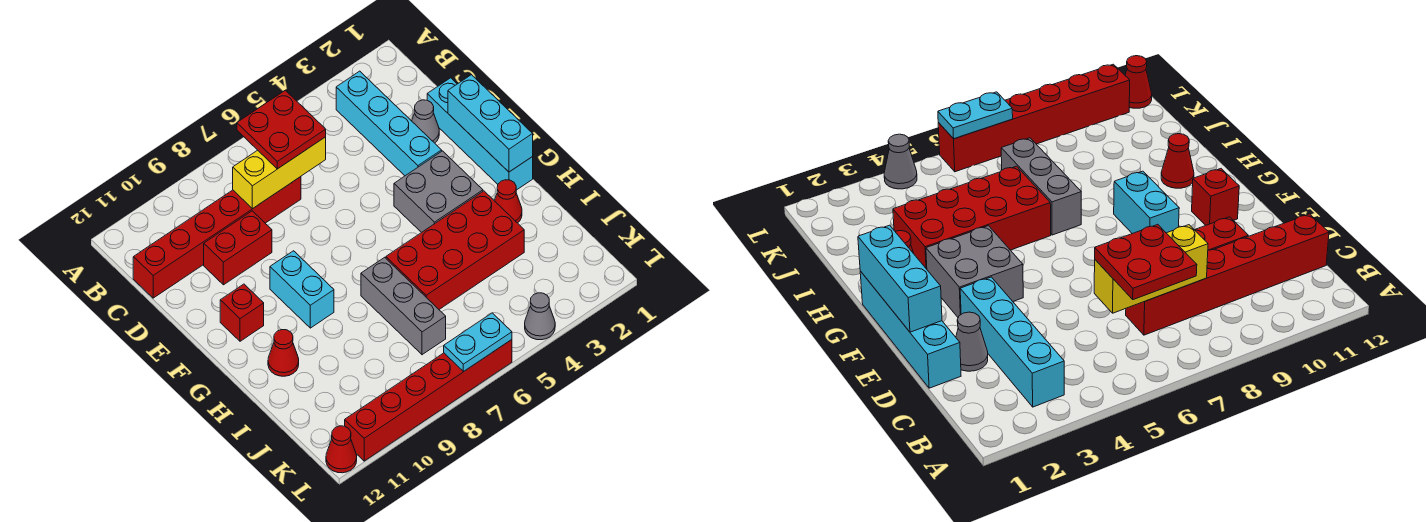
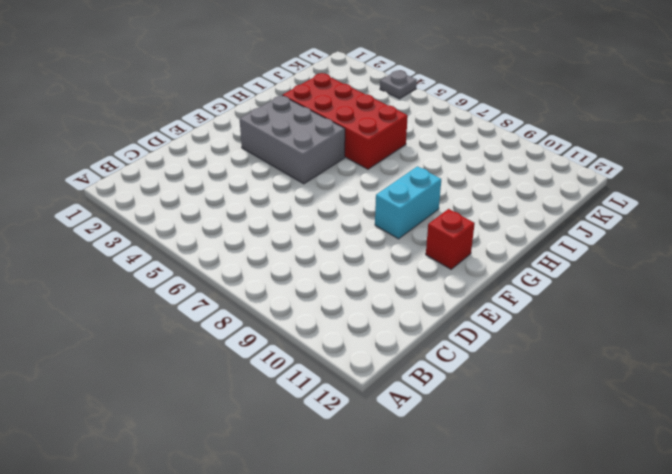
grey 2x3 brick [240,95,345,184] -> grey 2x2 brick [394,151,483,233]
grey 1x1 plate [380,71,417,99] -> grey 1x1 cone [525,293,555,340]
none -> cyan 1x4 brick [336,71,442,176]
none -> red 1x6 brick [133,177,301,298]
none -> cyan 1x4 brick [427,78,533,190]

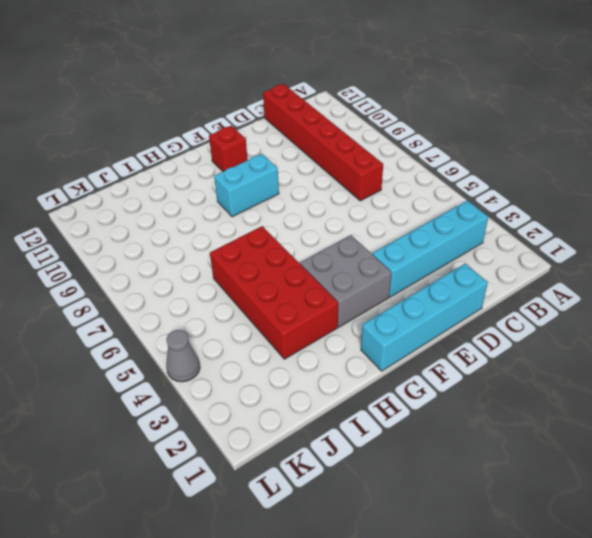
none -> grey 1x1 cone [412,100,439,143]
none -> red 1x2 brick [204,211,272,285]
none -> red 1x1 cone [494,180,522,223]

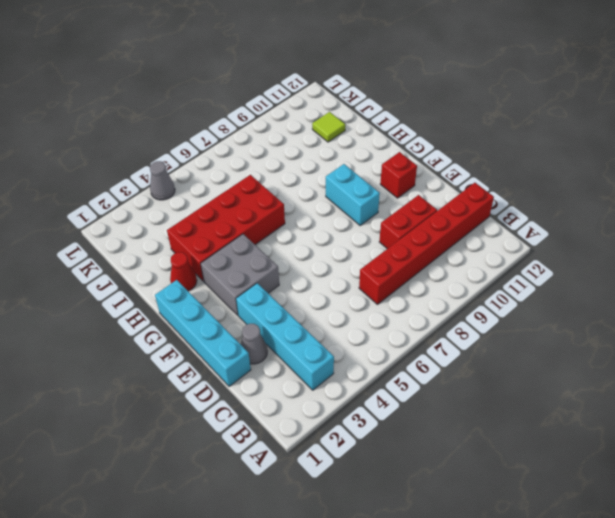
lime 1x1 tile [312,112,345,142] -> none
none -> grey 1x3 brick [361,257,446,355]
none -> red 1x1 cone [268,330,299,376]
none -> red 1x6 brick [345,340,512,461]

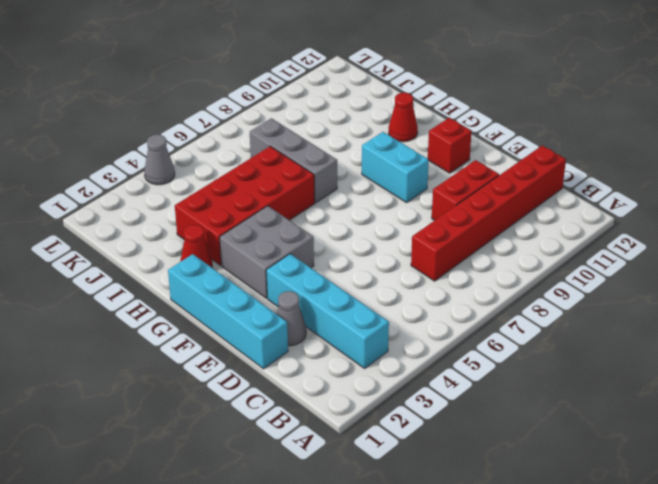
none -> red 1x6 brick [345,340,512,461]
none -> red 1x1 cone [326,426,357,473]
none -> yellow 1x3 brick [233,137,326,209]

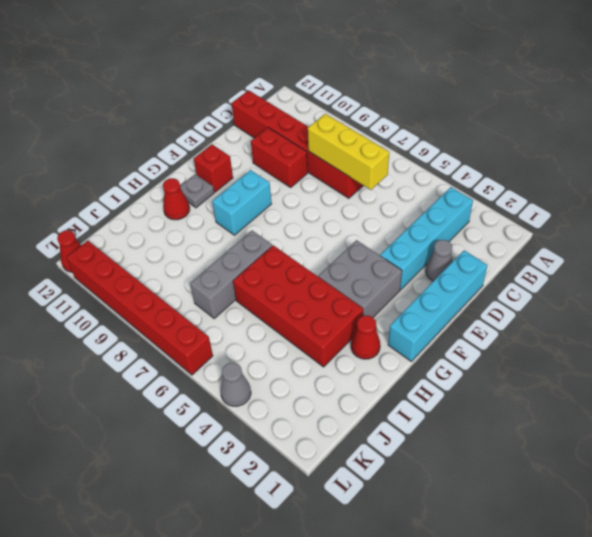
grey 1x1 plate [180,174,214,208] -> none
none -> cyan 1x3 brick [448,75,533,172]
none -> cyan 1x2 plate [444,313,512,371]
none -> red 2x2 plate [237,90,326,169]

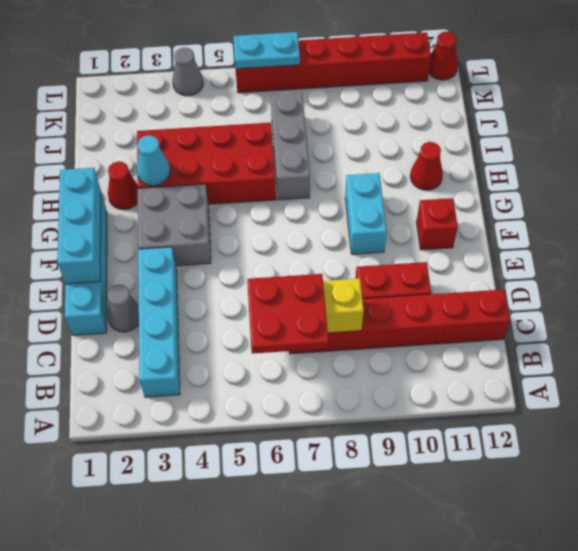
cyan 1x1 cone [137,135,170,186] -> none

